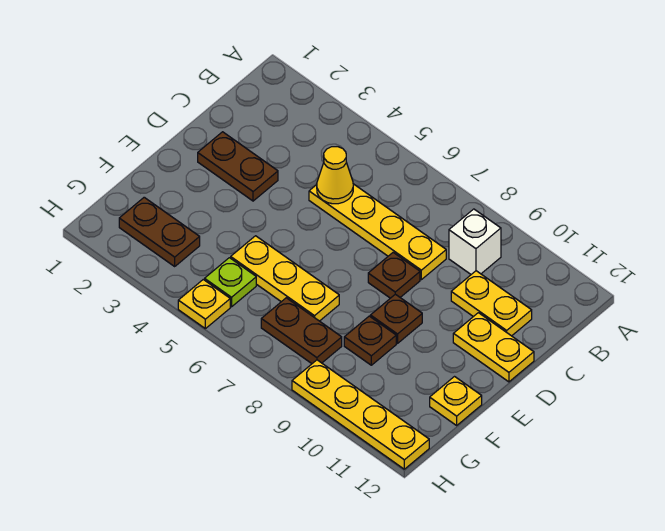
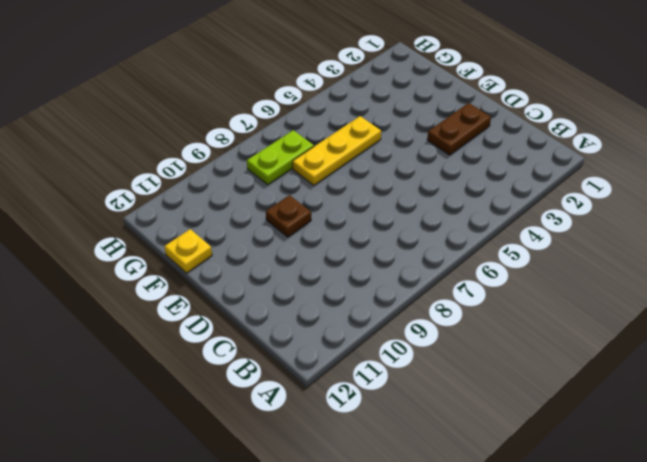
lime 1x2 plate [247,130,314,185] -> brown 1x2 plate [261,298,342,364]
none -> white 1x1 brick [449,209,501,274]
none -> yellow 1x4 plate [309,184,446,280]
none -> yellow 1x2 plate [451,271,532,336]

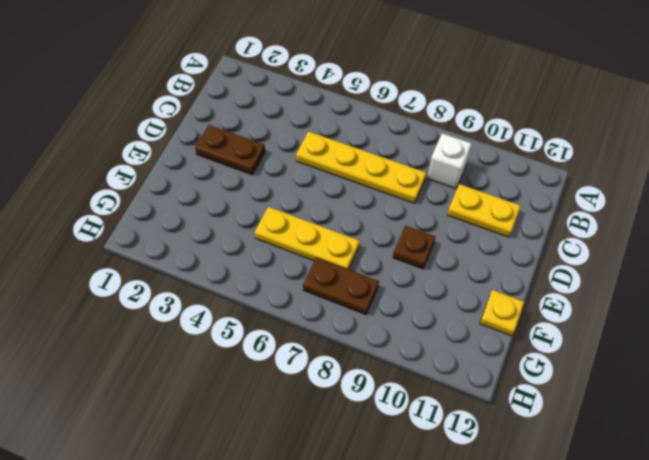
none -> brown 1x1 plate [368,253,420,298]
none -> yellow 1x2 plate [453,313,534,382]
none -> brown 1x1 plate [344,316,396,365]

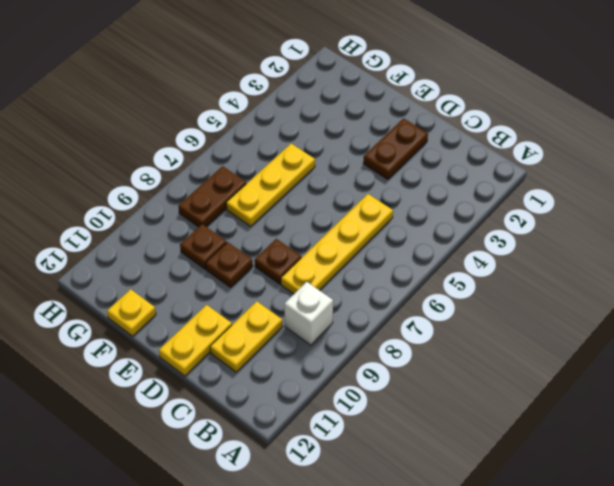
none -> brown 1x2 plate [119,197,200,266]
none -> lime 1x1 plate [205,258,256,307]
none -> yellow 1x1 plate [178,280,230,329]

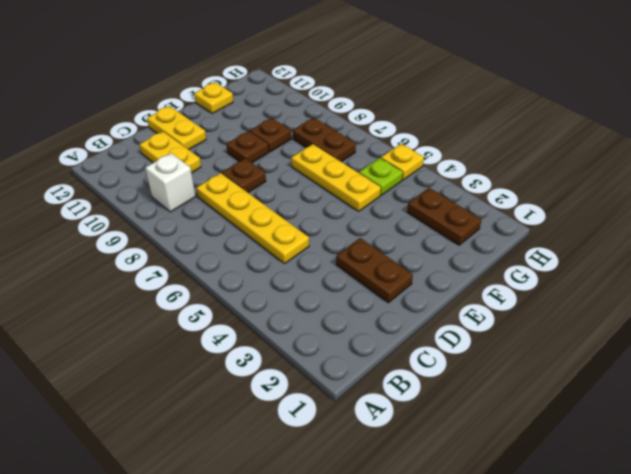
none -> yellow 1x4 plate [292,360,429,469]
none -> yellow 1x1 cone [317,147,353,204]

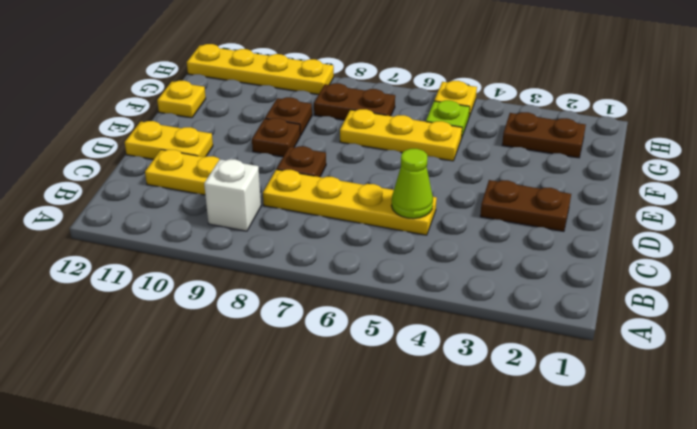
lime 1x1 cone [391,149,433,219] -> yellow 1x1 cone [317,147,353,204]

